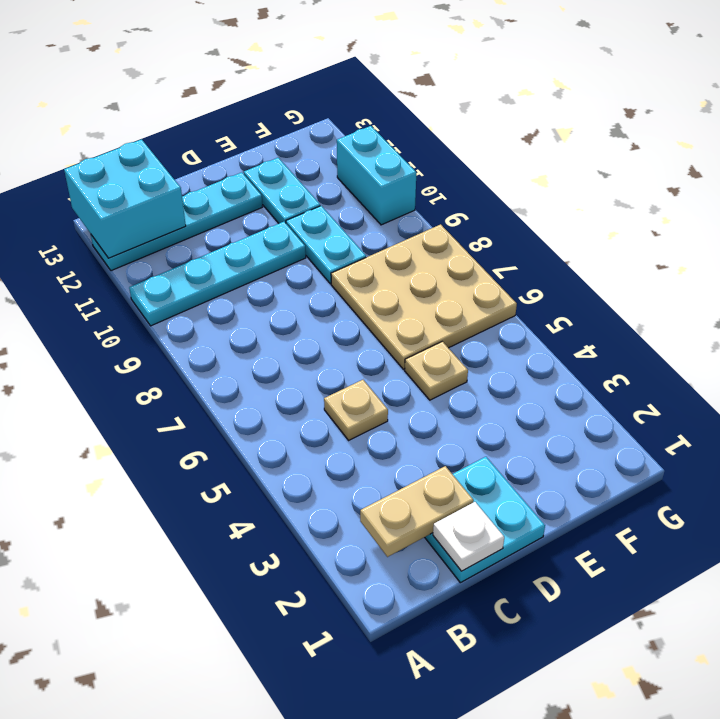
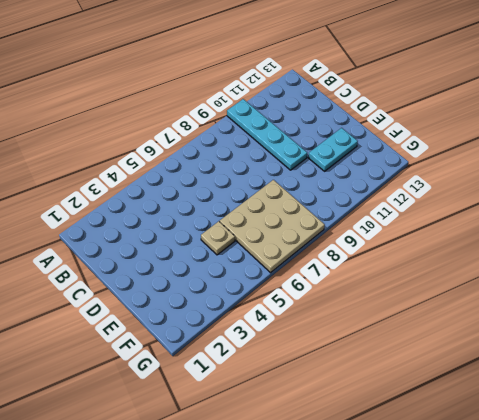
none -> cyan 1x4 plate [91,172,262,271]
none -> cyan 2x2 plate [425,457,545,583]
none -> tan 1x1 plate [324,380,388,440]

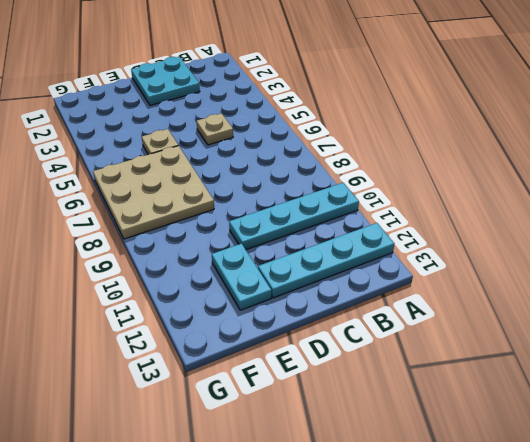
none -> cyan 1x2 plate [286,206,366,284]
none -> cyan 1x2 brick [337,126,416,225]
none -> cyan 2x2 brick [64,139,186,258]

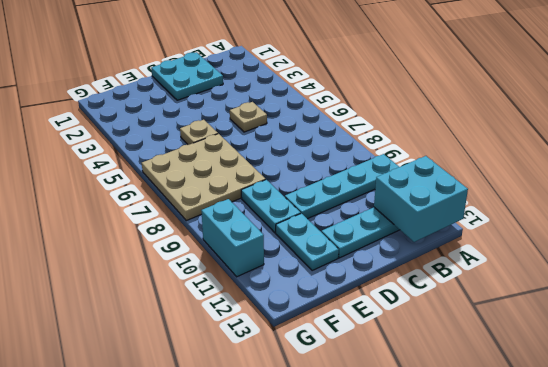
none -> tan 1x2 plate [360,466,474,557]
none -> white 1x1 plate [433,502,504,571]

